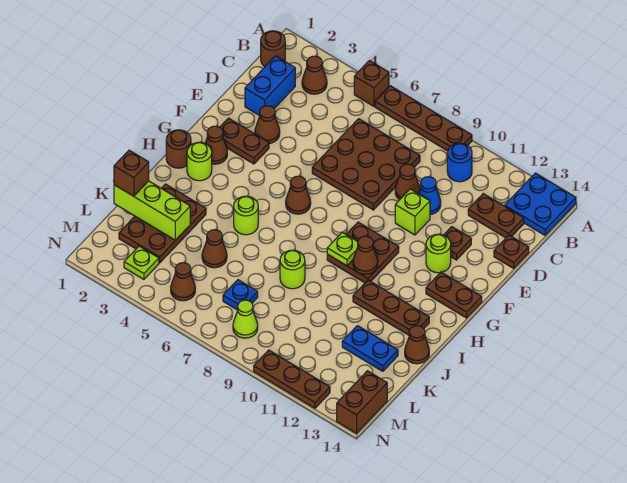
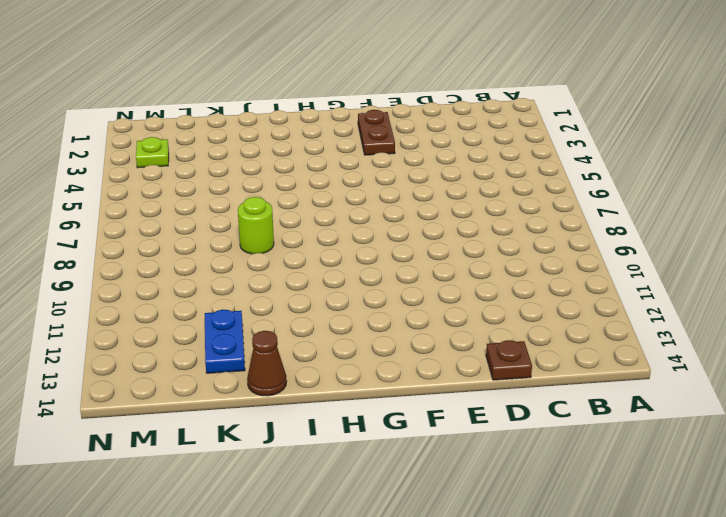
none -> brown 1x1 brick [354,61,389,106]
none -> brown 1x4 plate [375,86,472,151]
none -> blue 2x2 plate [505,173,576,235]
none -> brown 1x1 round brick [261,31,285,67]

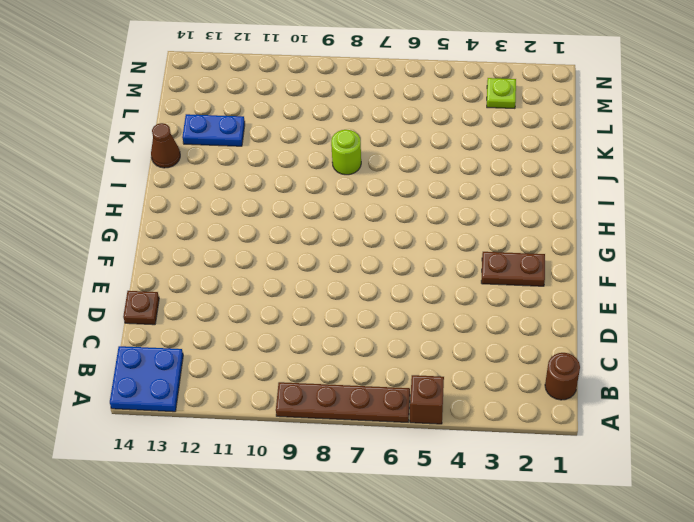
none -> brown 1x1 cone [302,56,327,94]
none -> blue 1x1 round brick [447,143,472,182]
none -> blue 1x2 brick [245,56,295,116]
none -> brown 3x3 plate [312,119,420,210]

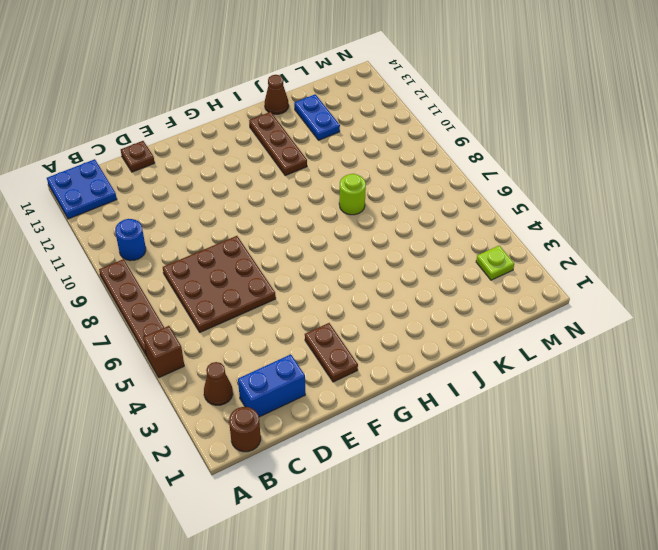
none -> brown 1x2 plate [468,194,524,238]
none -> brown 1x1 cone [395,164,420,200]
none -> blue 1x1 cone [418,177,441,214]
none -> brown 1x1 cone [255,106,280,144]

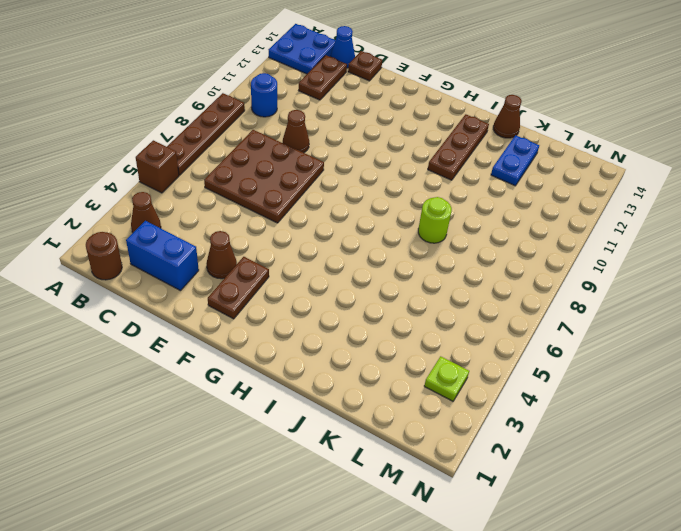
blue 1x1 cone [331,26,355,68] -> blue 1x1 cone moved to [418,177,441,214]
none -> lime 1x1 brick [395,189,430,235]
none -> brown 1x1 plate [444,227,471,260]
none -> lime 1x1 round brick [426,234,451,273]
none -> brown 1x1 cone [205,126,227,164]

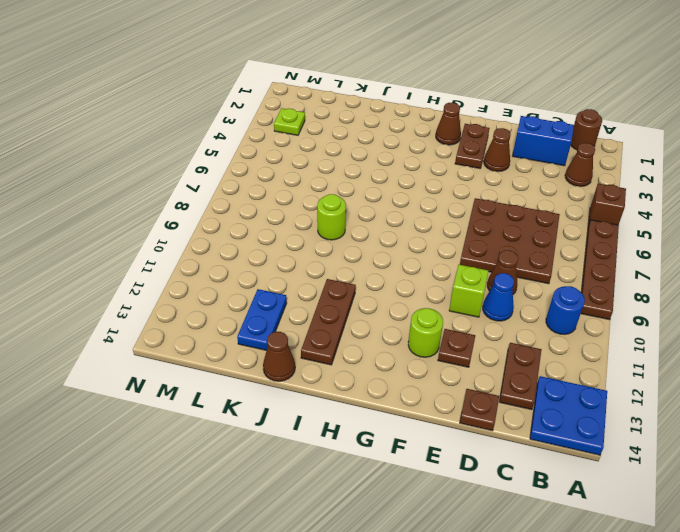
none -> brown 1x1 cone [286,176,311,214]
none -> brown 2x2 plate [327,222,399,283]
none -> brown 1x2 plate [426,272,482,318]
none -> brown 1x1 round brick [166,130,191,168]

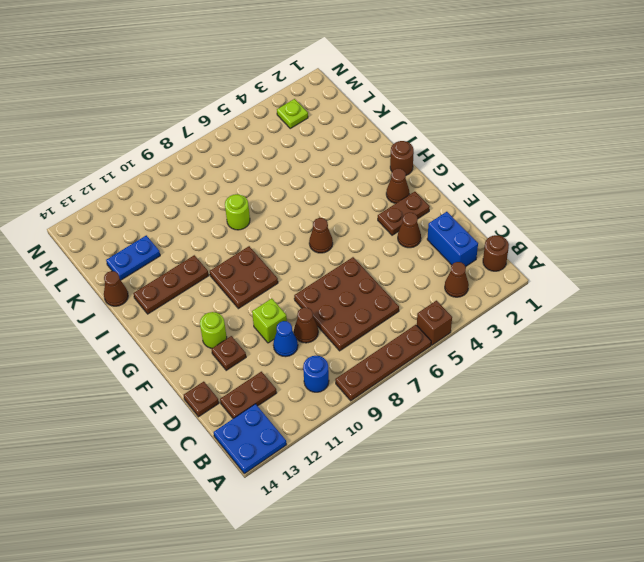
none -> brown 1x2 plate [426,272,482,318]
none -> lime 1x1 round brick [187,142,212,181]
none -> lime 1x1 round brick [234,196,258,235]
none -> brown 2x3 plate [119,184,206,263]

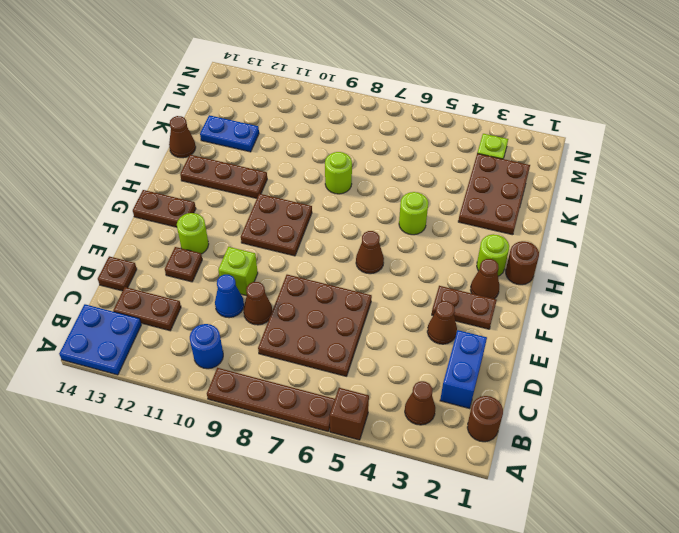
none -> brown 1x1 cone [202,230,227,268]
none -> blue 1x1 plate [223,280,258,310]
none -> brown 1x1 cone [171,263,195,301]
none -> lime 1x1 cone [233,300,258,338]

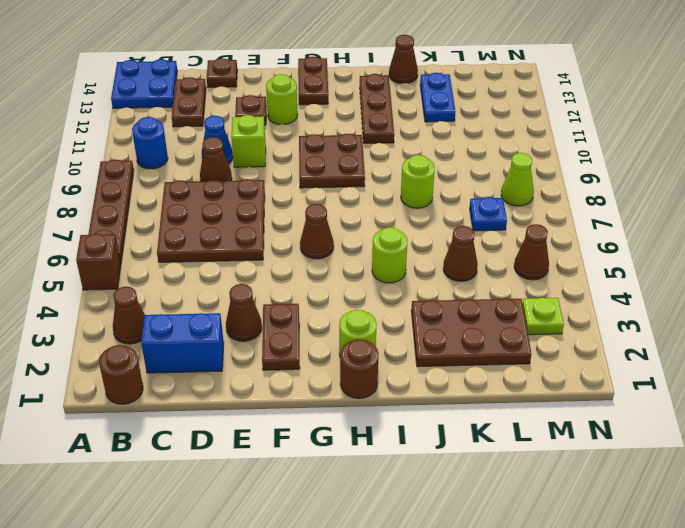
none -> brown 1x1 cone [205,126,227,164]
none -> brown 1x2 brick [337,371,387,433]
none -> brown 1x3 plate [254,350,330,408]
none -> lime 1x1 plate [327,232,358,266]

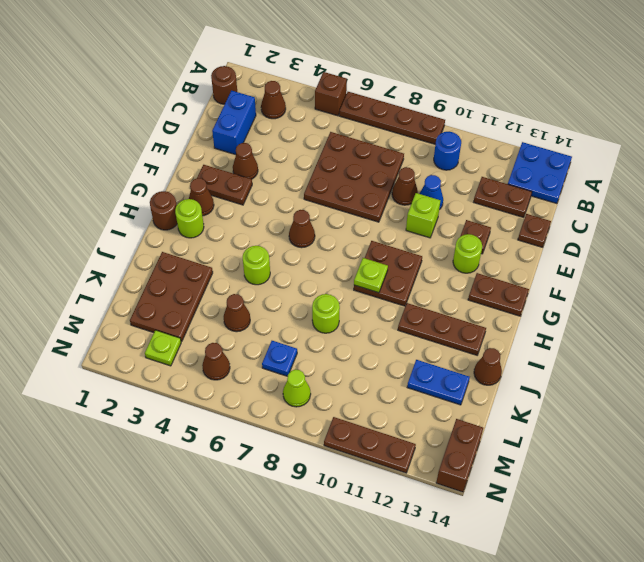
none -> brown 1x1 cone [353,236,378,274]
none -> lime 1x3 brick [114,181,190,240]
none -> brown 1x1 brick [114,150,149,196]

